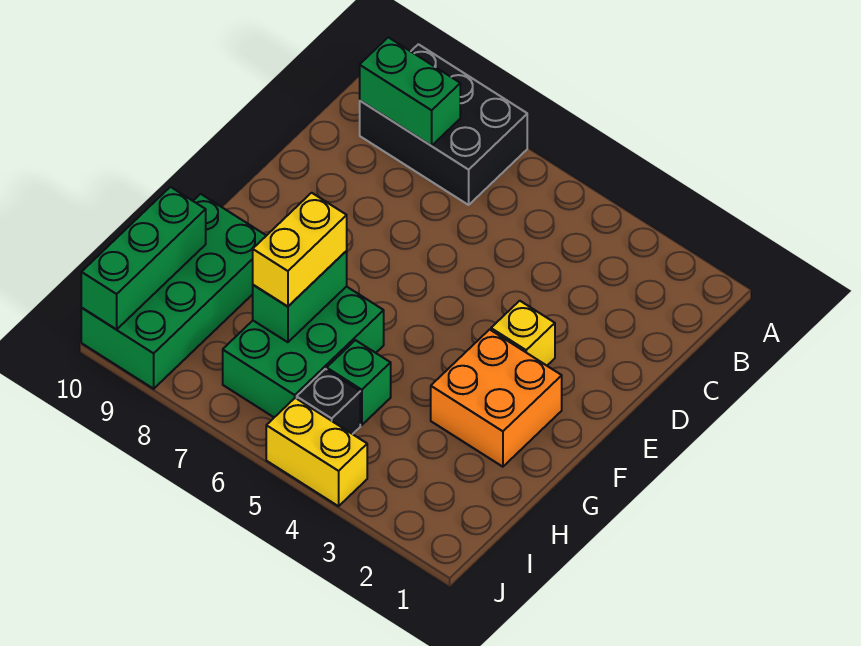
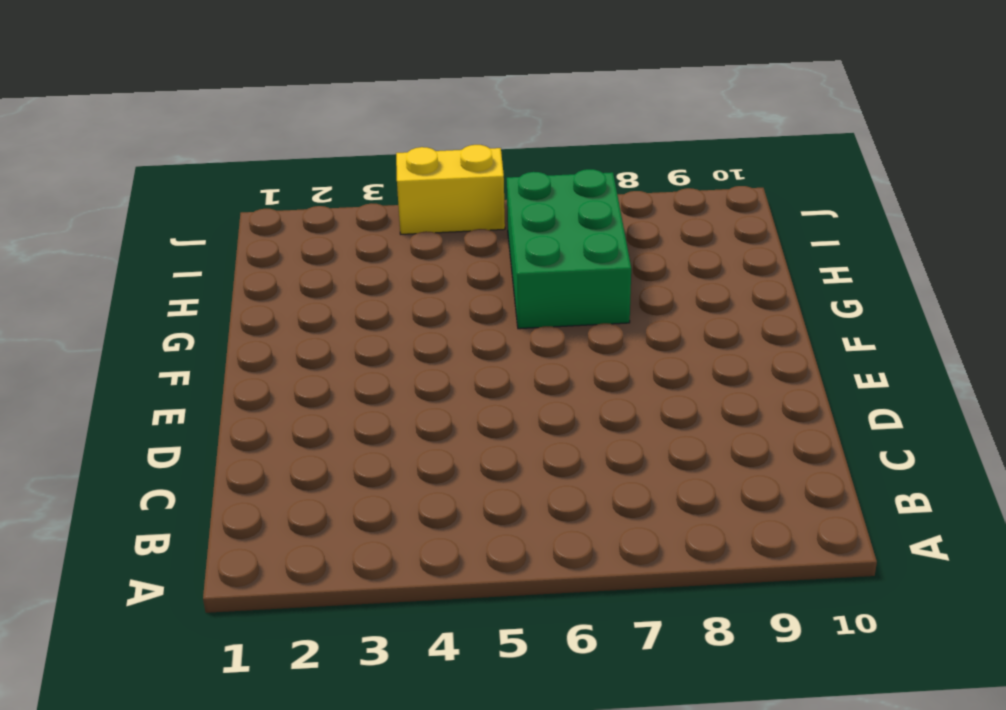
none -> black 2x3 brick [360,44,527,205]
none -> yellow 1x1 brick [491,301,555,366]
none -> orange 2x2 brick [431,330,562,467]

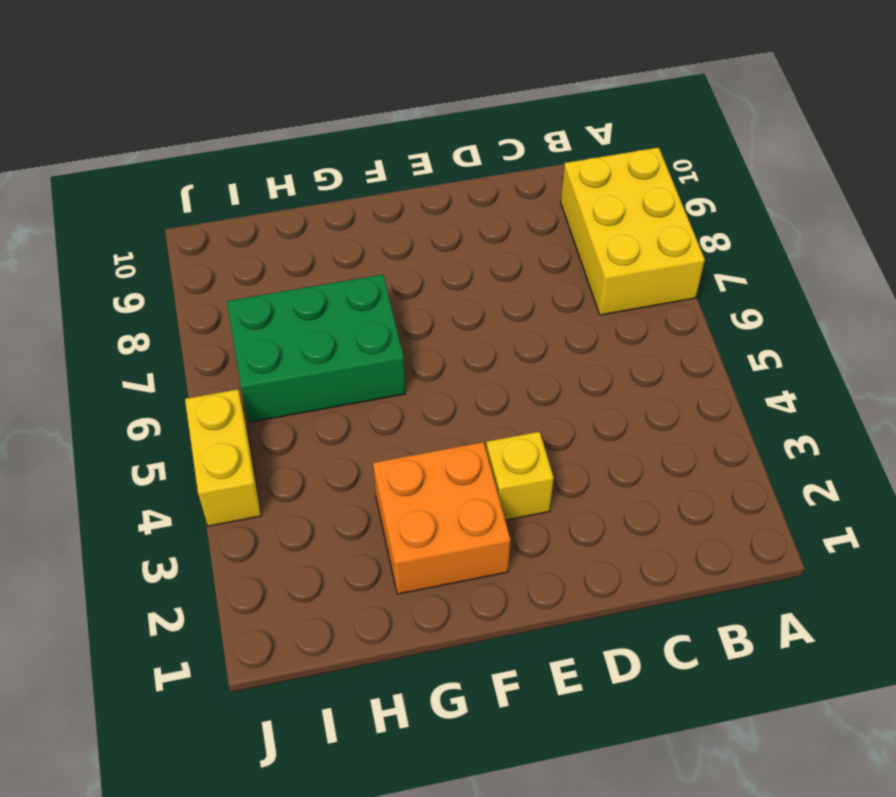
yellow 2x3 brick [561,147,705,315] -> black 2x3 brick [360,44,527,205]
none -> green 2x4 brick [81,194,266,389]
none -> green 1x1 brick [327,340,391,425]
none -> black 1x1 brick [297,369,360,434]

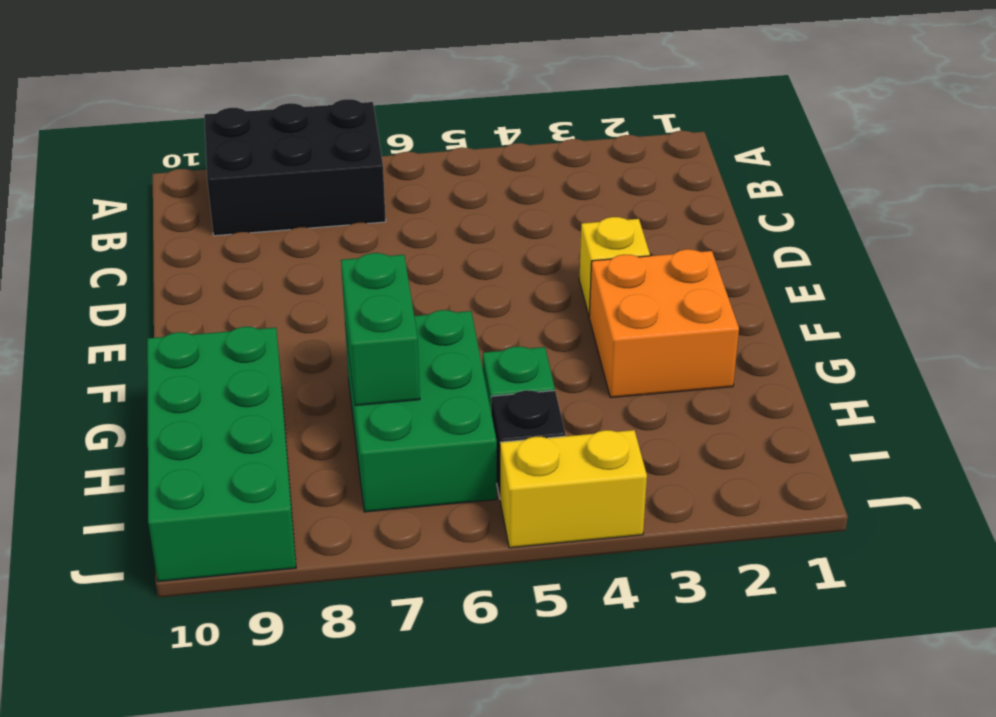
none -> green 1x2 brick [360,37,460,146]
none -> green 1x3 brick [81,187,206,330]
none -> yellow 1x2 brick [253,193,347,307]

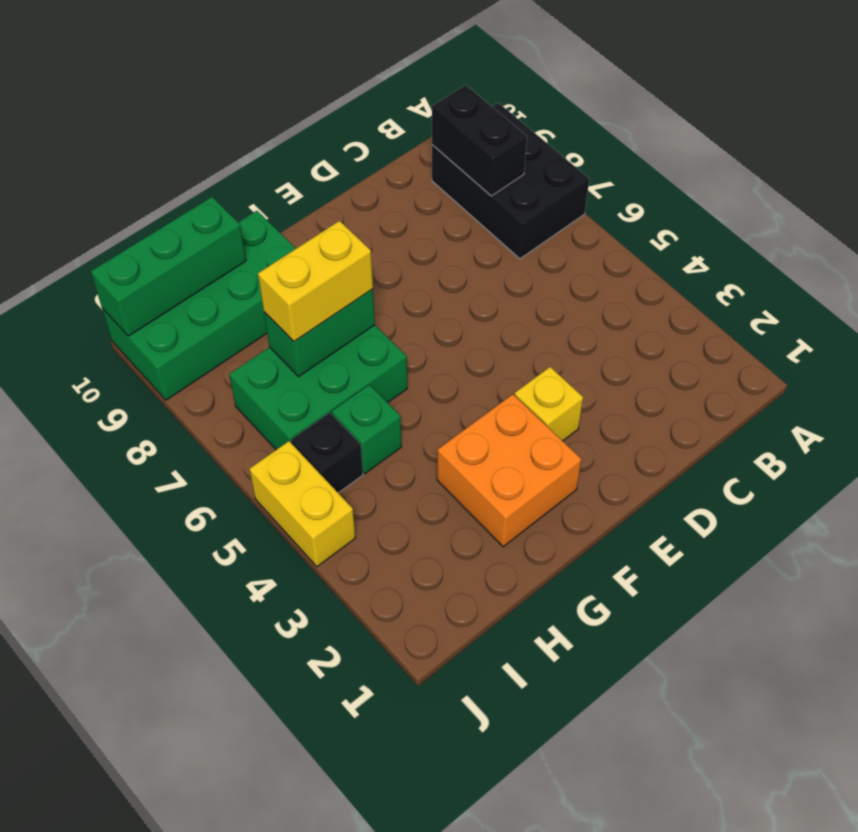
black 1x2 brick [432,85,527,196] -> green 1x2 brick [360,37,460,146]

